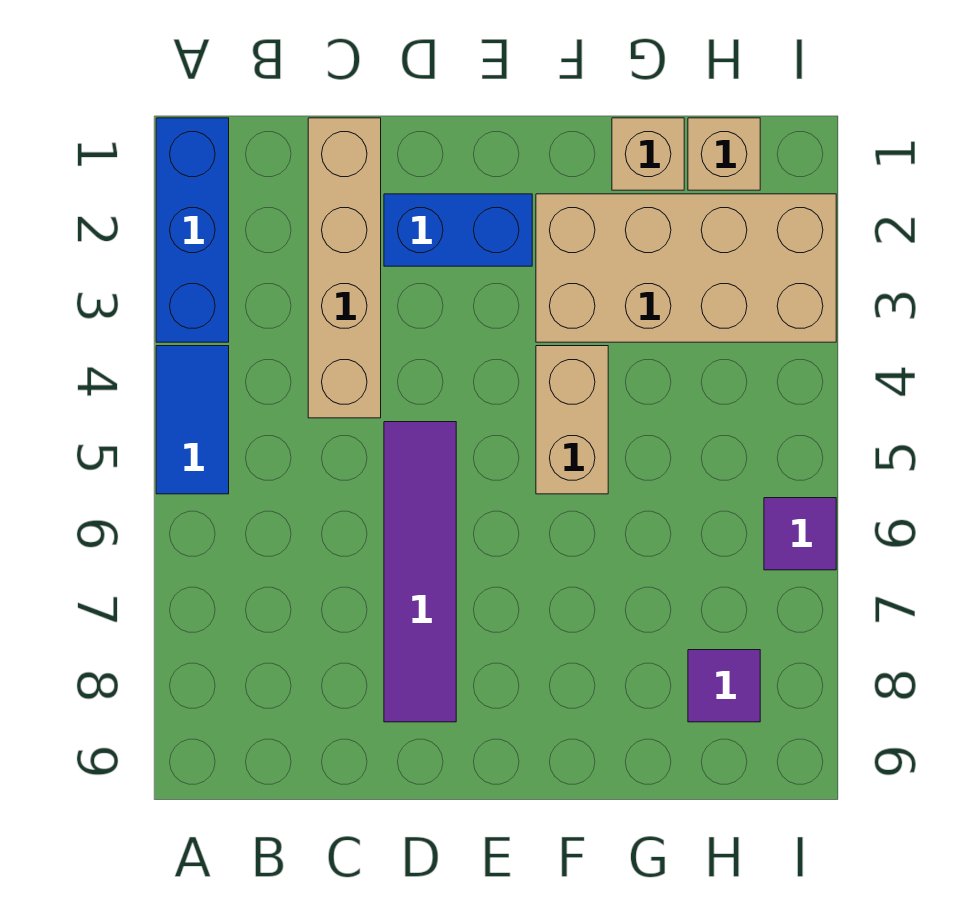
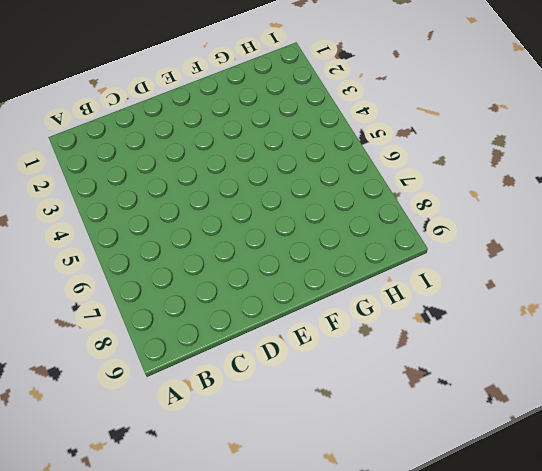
none -> blue 1x3 brick [156,118,229,342]
none -> blue 1x2 tile [156,346,229,494]

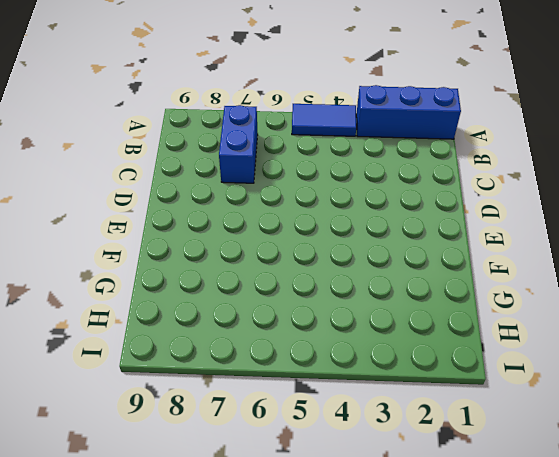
blue 1x2 brick [219,105,258,183] -> blue 1x2 brick moved to [384,194,532,266]
none -> tan 1x4 brick [308,118,381,418]
none -> purple 1x4 tile [384,422,456,722]

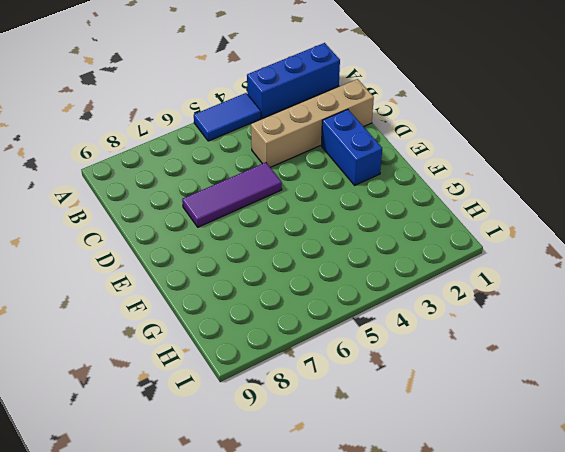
purple 1x3 tile [182,162,282,227] -> purple 1x4 tile [384,422,456,722]
none -> tan 2x4 brick [536,194,836,342]
none -> tan 1x2 brick [536,346,608,494]

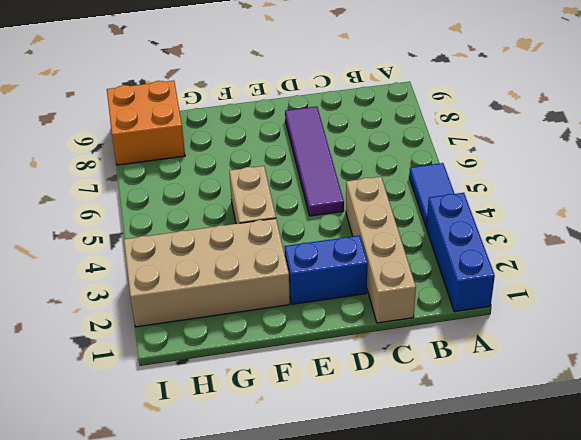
orange 2x2 brick [107,81,185,165] -> purple 1x1 tile [688,650,760,722]
none -> tan 1x1 brick [612,118,684,190]
none -> tan 1x1 brick [688,118,760,190]

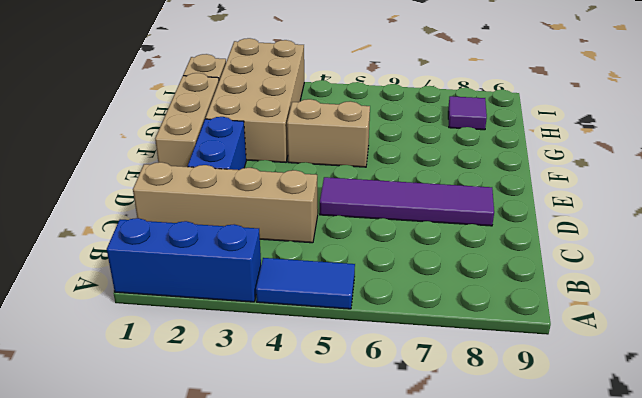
tan 1x3 brick [155,73,219,167] -> tan 1x1 brick [612,118,684,190]
none -> purple 1x1 tile [764,498,836,570]

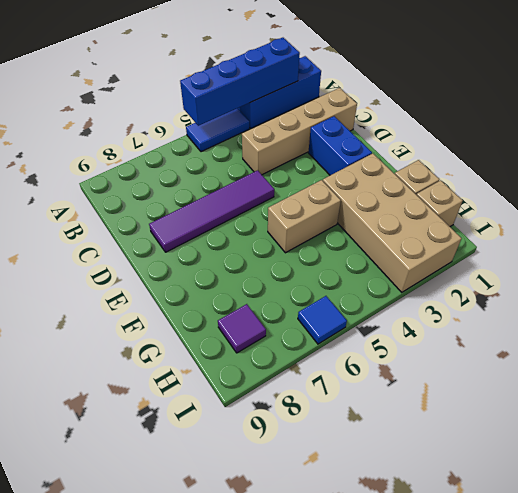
blue 1x4 brick [180,38,300,126] -> none
blue 1x1 tile [298,296,347,344] -> purple 1x1 tile [764,498,836,570]

